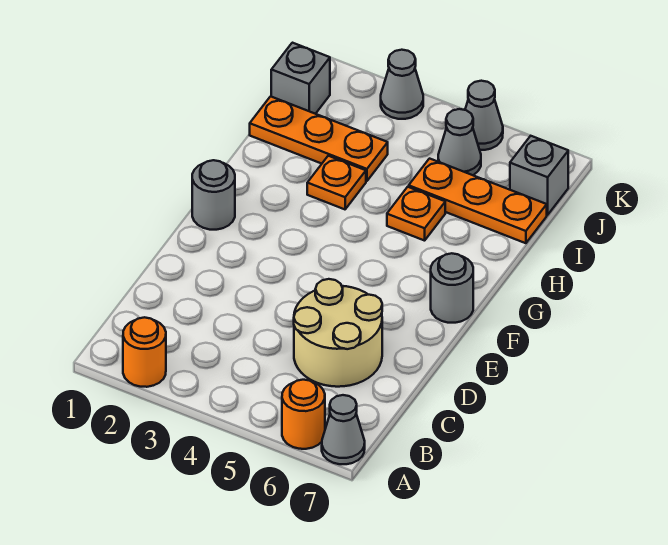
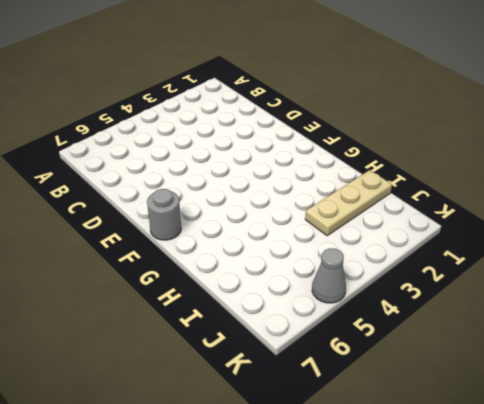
tan 1x3 plate [305,170,392,236] -> orange 1x3 plate [250,96,388,181]
none -> orange 1x1 round brick [123,317,166,387]
none -> orange 1x1 round brick [282,380,325,449]
none -> grey 1x1 cone [322,395,365,464]

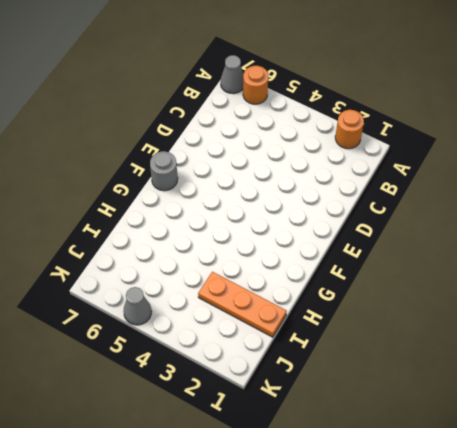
none -> tan 2x2 round brick [294,279,382,387]
none -> grey 1x1 round brick [192,160,235,230]
none -> orange 1x1 plate [307,156,366,209]

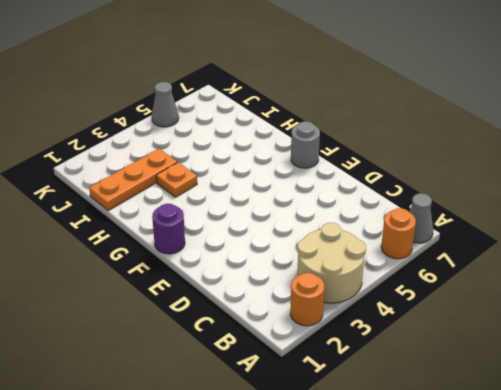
tan 2x2 round brick [297,223,366,303] -> tan 2x2 round brick moved to [294,279,382,387]
purple 1x1 round brick [152,204,185,254] -> grey 1x1 round brick [192,160,235,230]
none -> orange 1x1 plate [387,187,445,241]
none -> orange 1x3 plate [409,159,547,243]
none -> grey 1x1 brick [271,43,330,114]

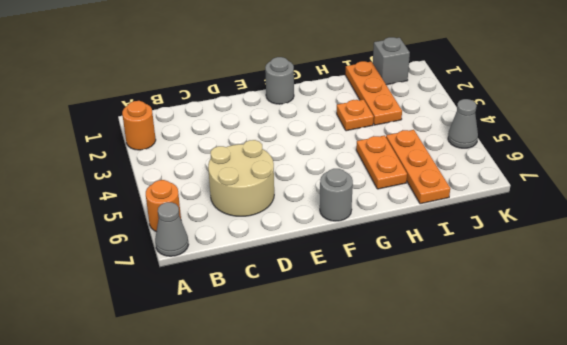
orange 1x2 plate [356,135,407,189] -> orange 1x1 plate [387,187,445,241]
none -> grey 1x1 cone [438,109,481,175]
none -> grey 1x1 brick [510,136,568,215]
none -> grey 1x1 cone [381,50,423,119]

